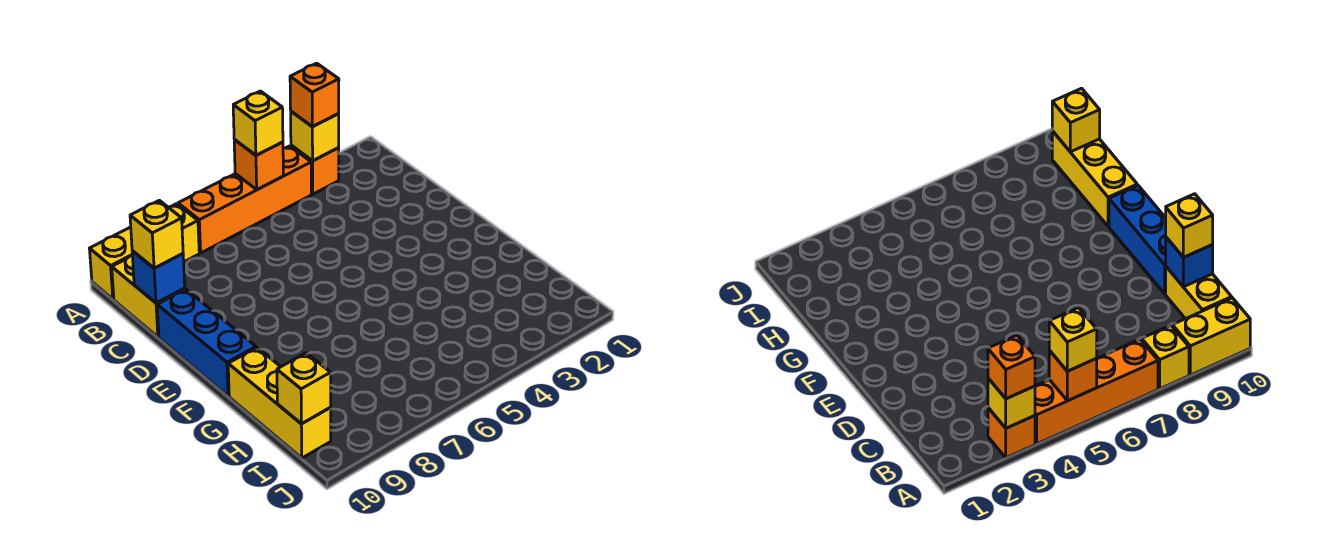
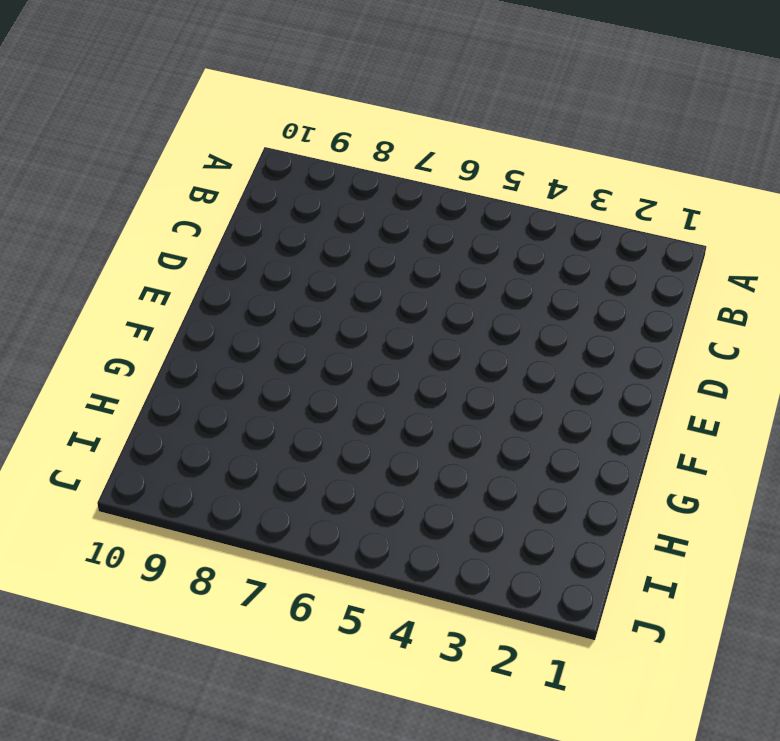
none -> orange 1x1 brick [291,145,339,194]
none -> orange 1x4 brick [178,146,311,253]
none -> yellow 1x1 brick [168,204,199,262]

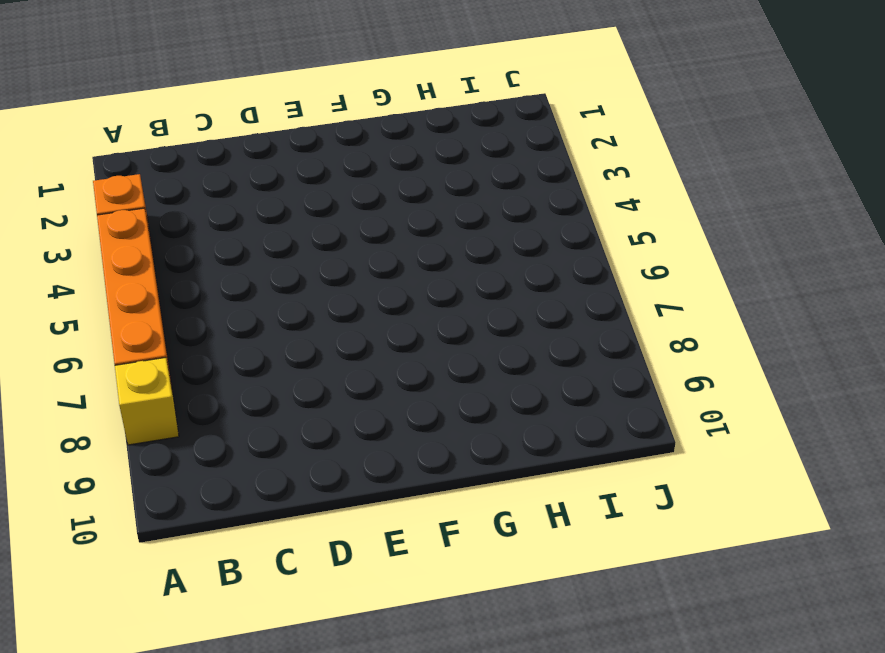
none -> yellow 1x2 brick [89,227,132,299]
none -> yellow 1x2 brick [112,256,185,337]
none -> blue 1x3 brick [157,289,256,396]

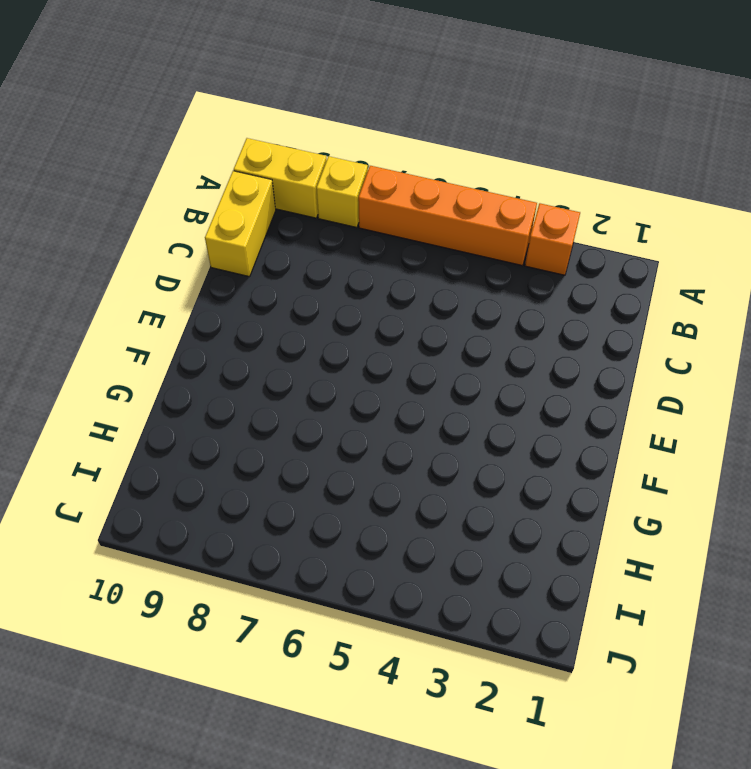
none -> blue 1x3 brick [157,289,256,396]
none -> yellow 1x3 brick [228,348,331,458]
none -> yellow 1x1 brick [291,112,339,161]

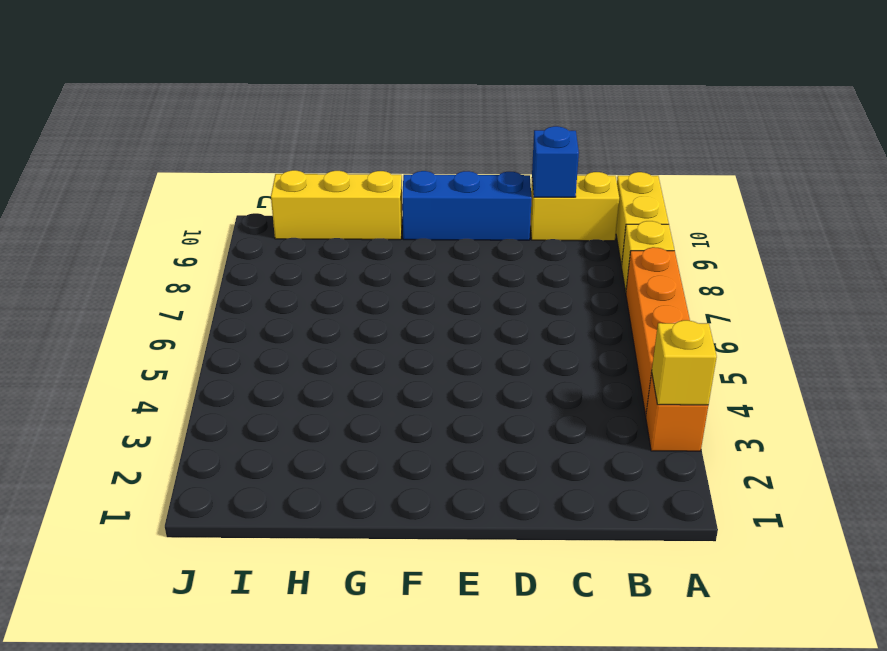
none -> orange 1x1 brick [234,140,283,190]
none -> yellow 1x1 brick [277,353,331,424]
none -> orange 1x1 brick [290,63,339,127]

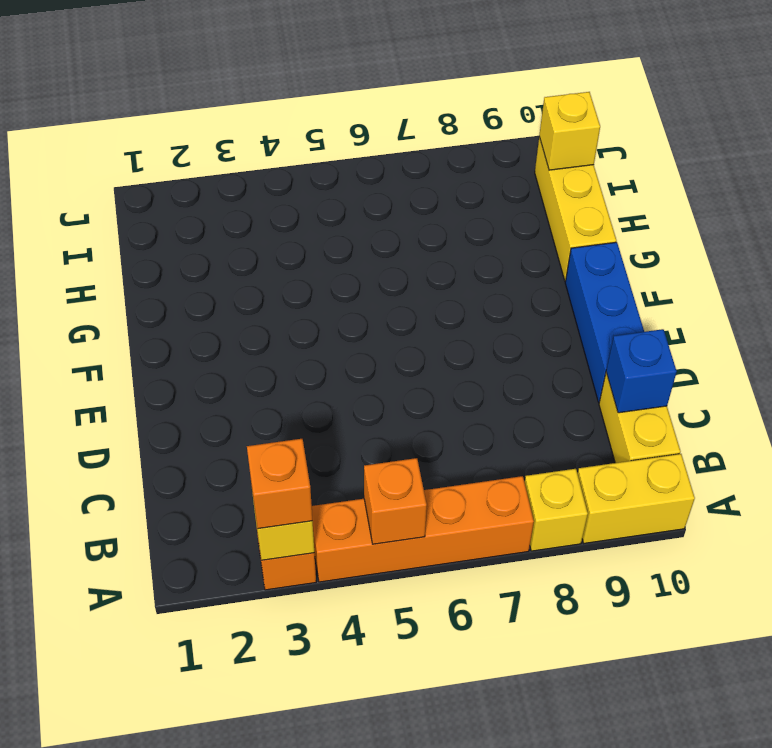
none -> yellow 1x1 brick [233,91,283,155]
none -> yellow 1x1 brick [130,200,183,268]

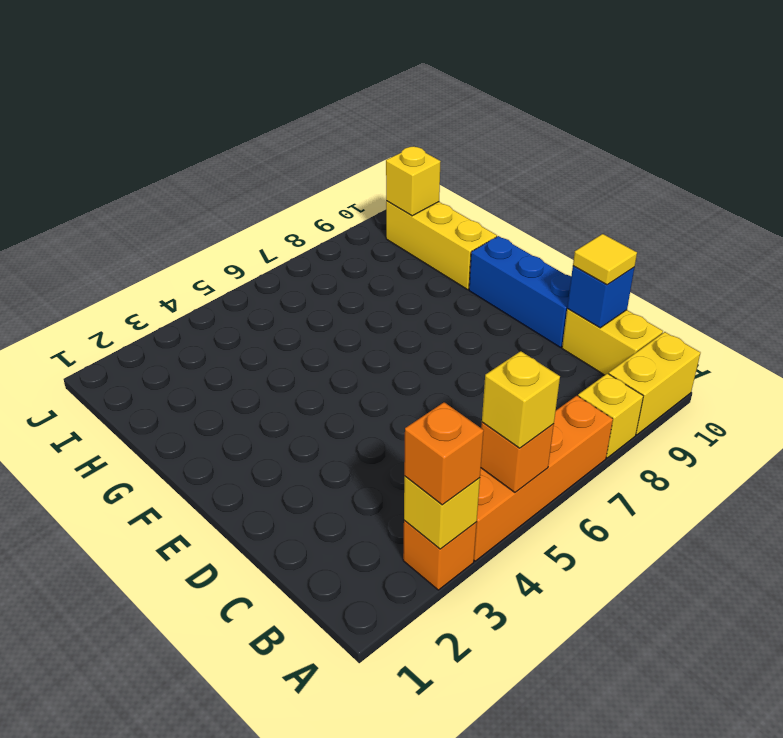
yellow 1x1 tile [573,234,637,285] -> yellow 1x1 brick [130,200,183,268]

